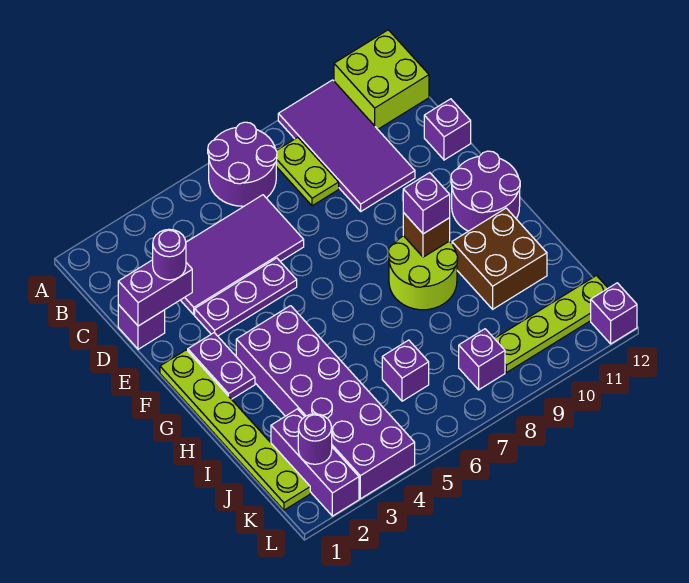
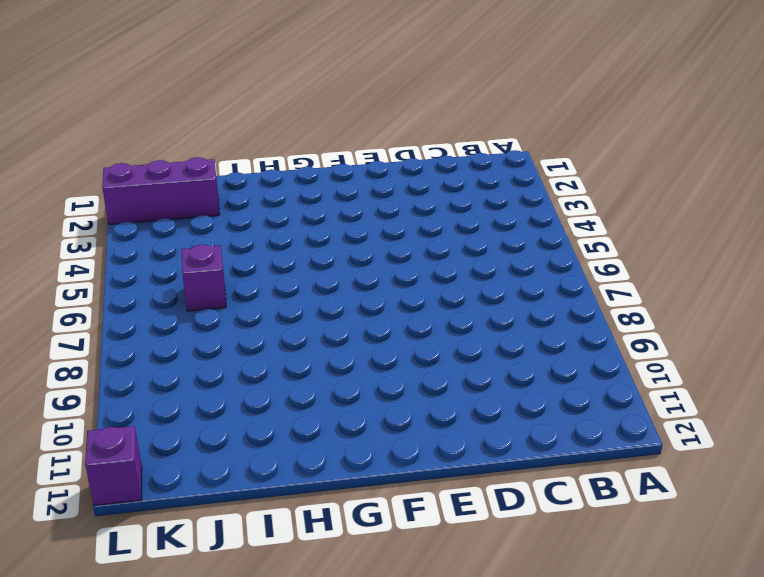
none -> purple 2x2 round brick [208,122,277,206]
none -> purple 2x4 tile [278,80,415,211]
none -> lime 2x2 brick [334,30,429,129]

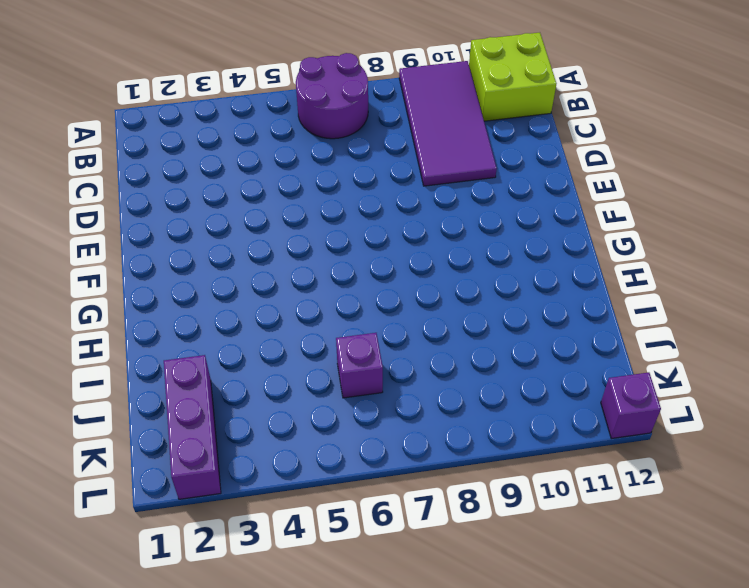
none -> lime 1x2 plate [276,137,339,206]
none -> purple 2x4 tile [181,195,304,315]
none -> purple 1x1 brick [118,305,165,349]

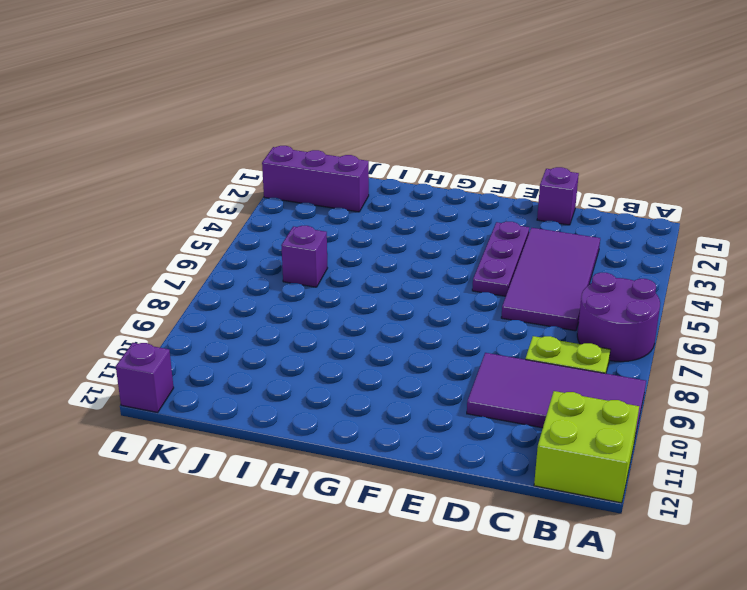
none -> purple 1x1 brick [424,99,471,160]
none -> lime 1x6 plate [160,350,310,510]
none -> purple 1x2 plate [188,333,255,399]

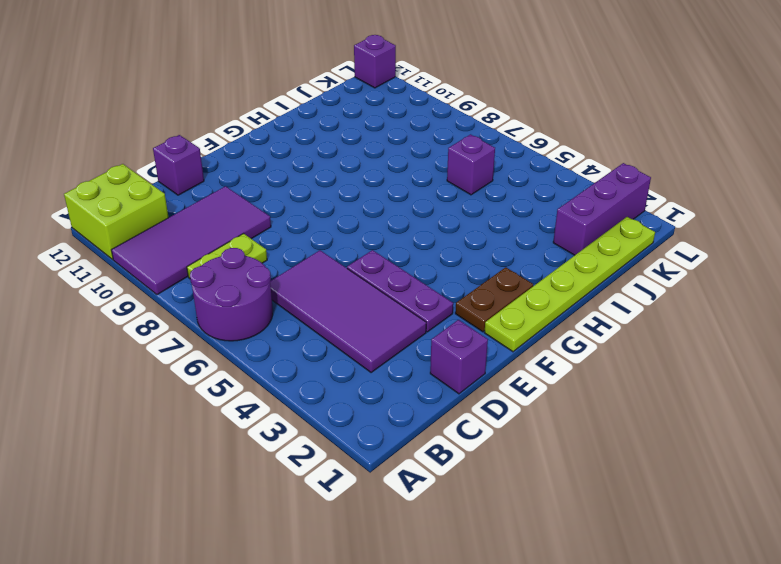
brown 1x2 plate [455,267,533,332] -> purple 1x2 plate [188,333,255,399]
none -> purple 2x2 round brick [451,151,520,231]
none -> purple 2x6 brick [236,306,415,499]
none -> lime 2x2 round brick [388,236,458,310]

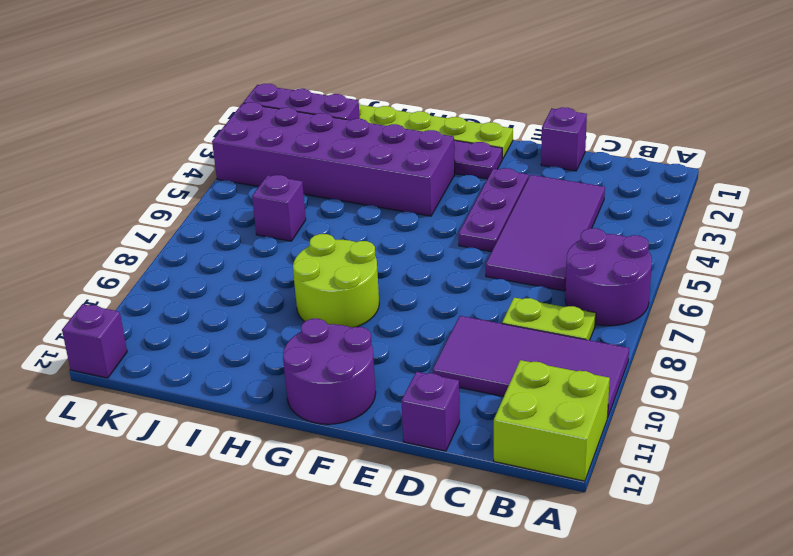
none -> brown 2x2 brick [452,208,547,309]
none -> purple 1x1 brick [459,329,505,390]
none -> lime 1x4 plate [494,276,608,373]

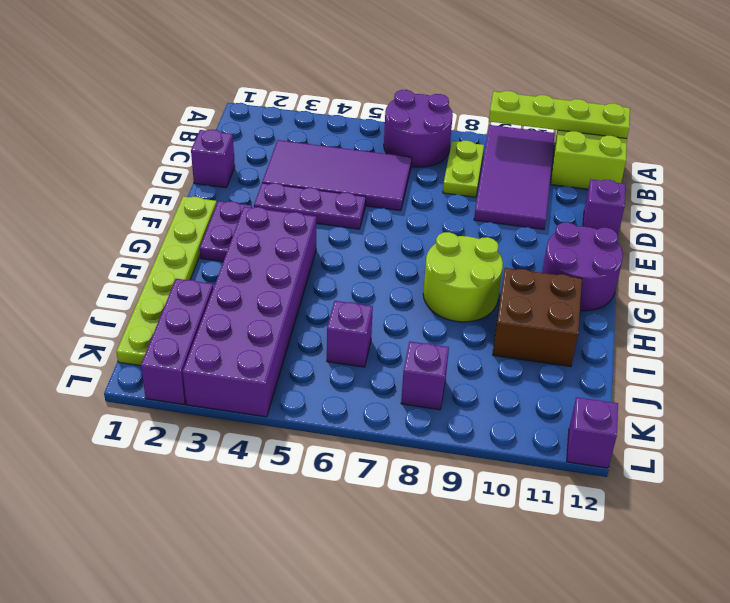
lime 1x4 plate [489,91,630,139] -> lime 1x4 plate moved to [494,276,608,373]
none -> purple 1x2 brick [118,260,192,326]
none -> brown 1x1 brick [403,213,450,257]
none -> purple 1x1 round brick [298,414,332,464]

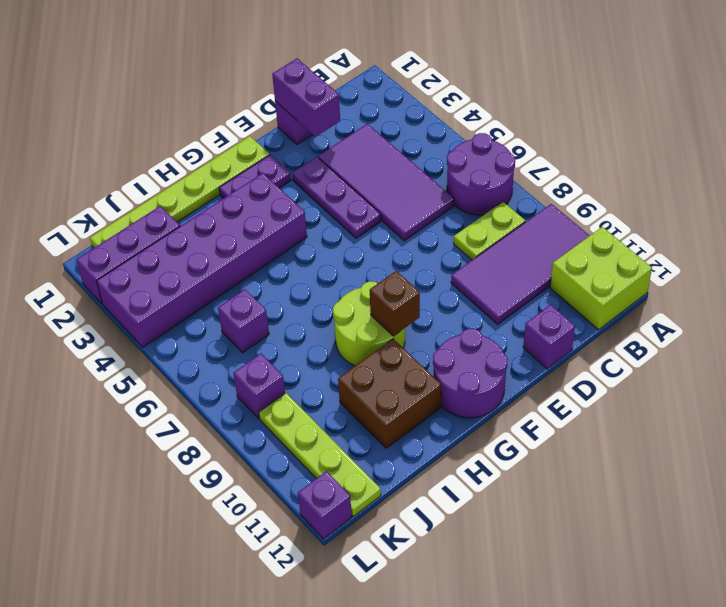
none -> purple 1x1 round brick [298,414,332,464]
none -> purple 1x1 round brick [153,229,186,280]
none -> purple 1x1 brick [403,173,450,234]

